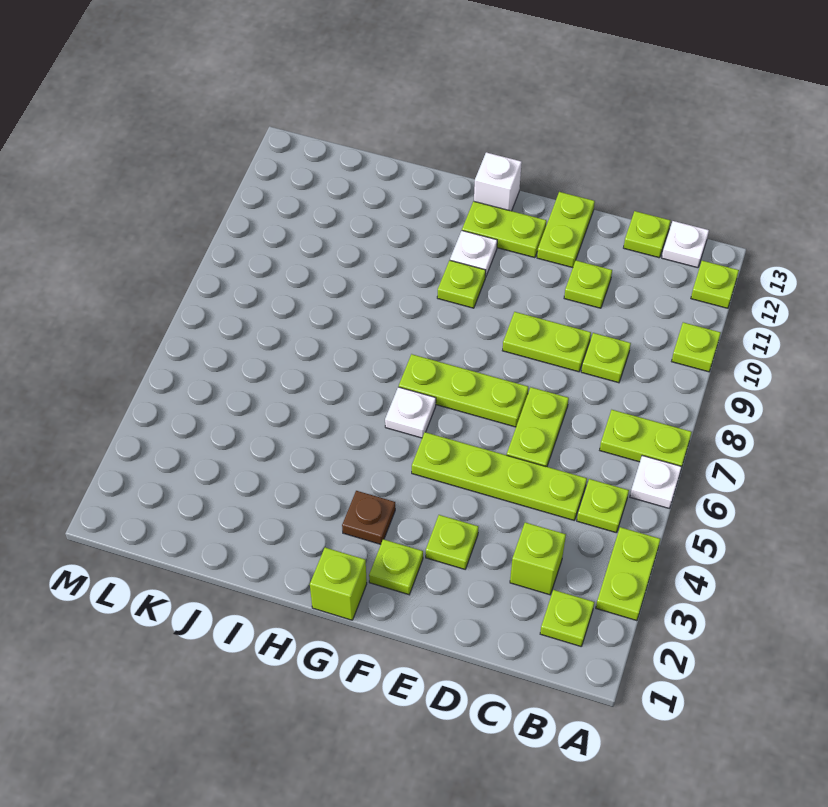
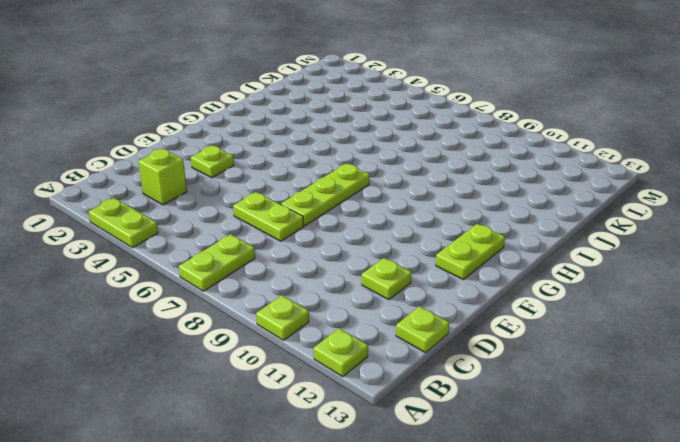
none -> white 1x1 plate [630,456,682,509]
none -> lime 1x1 plate [540,590,594,646]
none -> lime 1x1 plate [577,479,629,533]

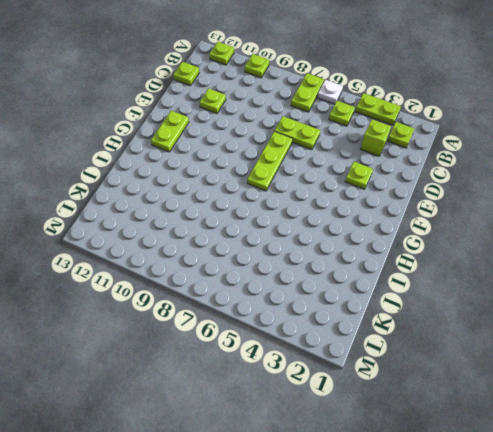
none -> white 1x1 plate [662,221,709,268]
none -> lime 1x4 plate [412,432,587,520]
none -> lime 1x1 plate [581,333,631,383]

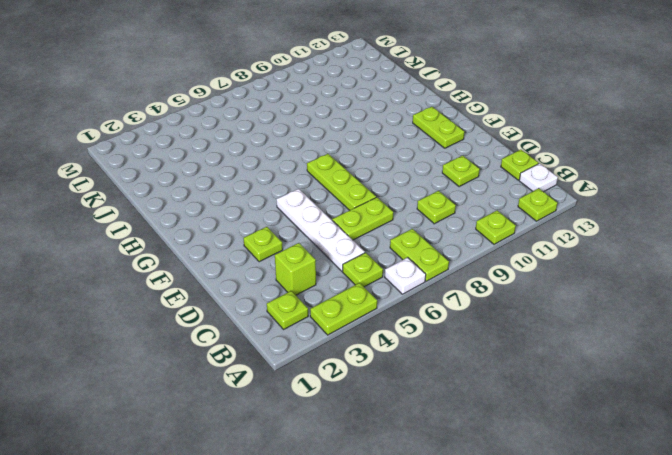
white 1x4 plate [276,189,365,271] -> lime 1x4 plate [412,432,587,520]
none -> lime 1x2 plate [502,312,591,372]
none -> lime 1x2 plate [537,192,595,268]
none -> lime 1x1 plate [369,539,423,595]

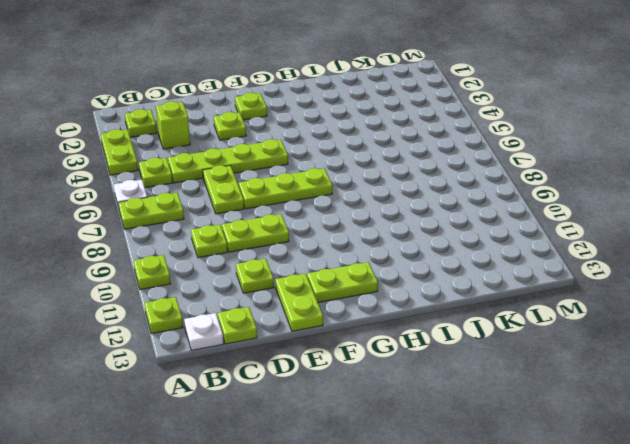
none -> lime 1x1 brick [310,548,367,620]
none -> brown 1x1 plate [342,491,395,544]
none -> white 1x1 plate [385,387,436,438]

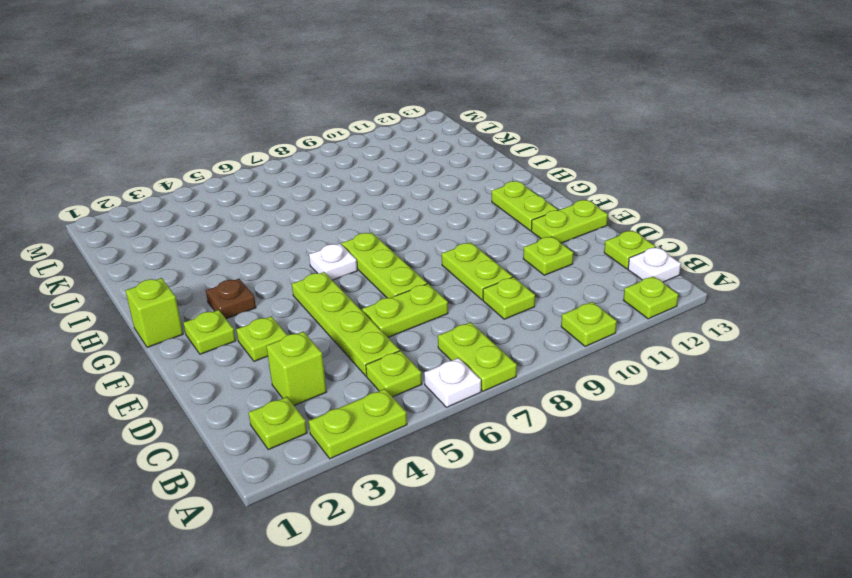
none -> lime 1x1 plate [437,261,486,308]
none -> white 1x1 plate [450,231,497,277]
none -> white 1x1 brick [474,152,522,211]

